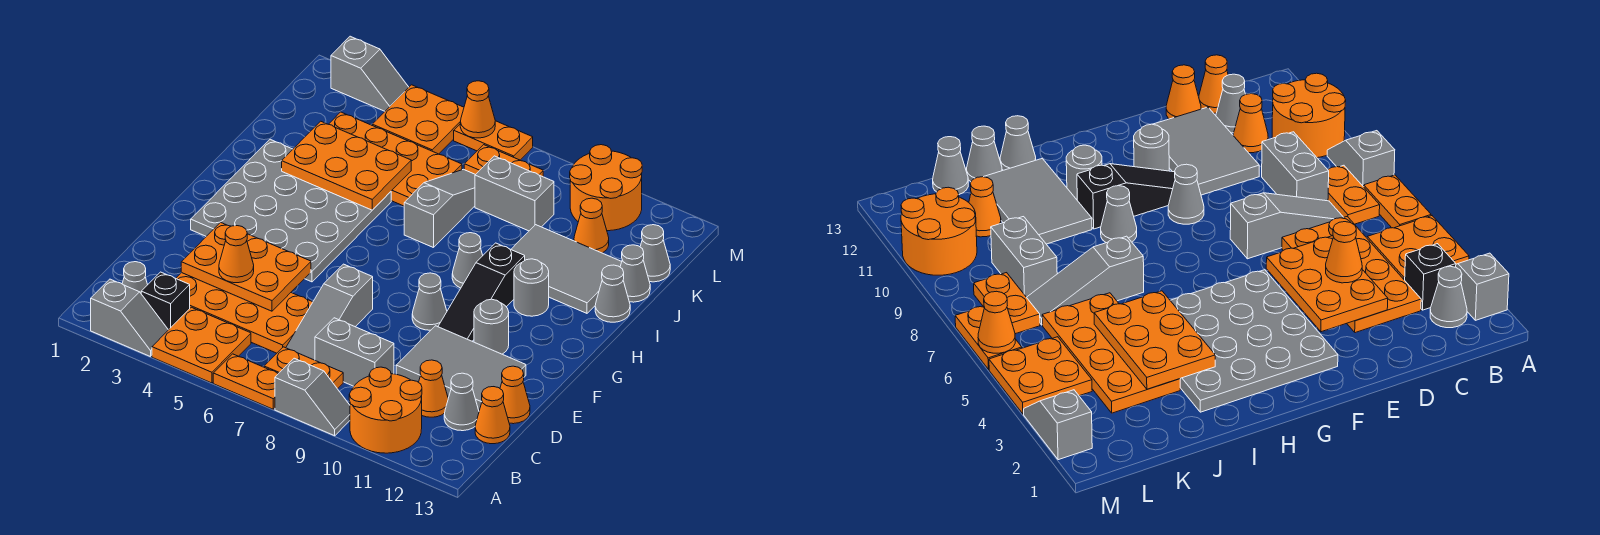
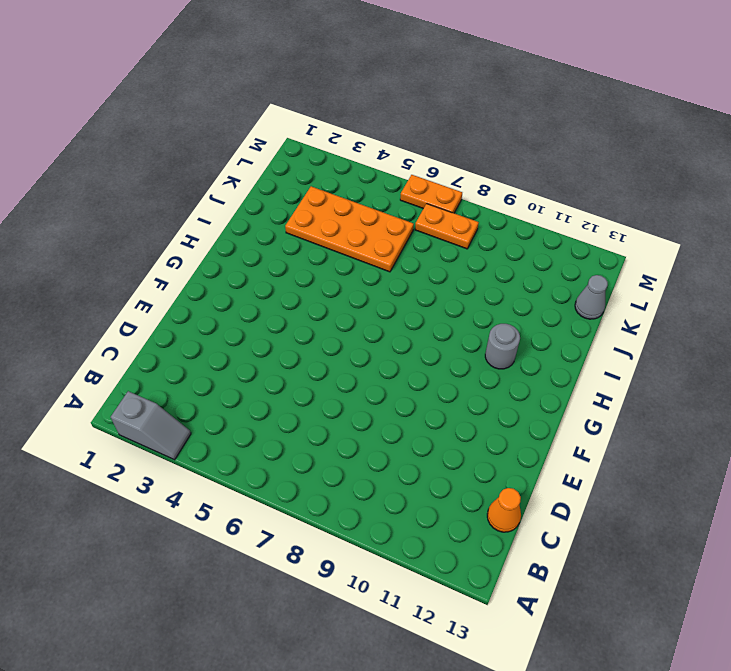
none -> orange 2x2 plate [152,307,251,383]
none -> orange 1x2 plate [213,354,278,409]
none -> grey 1x2 slope [275,358,350,436]
none -> orange 2x2 round brick [349,367,422,453]

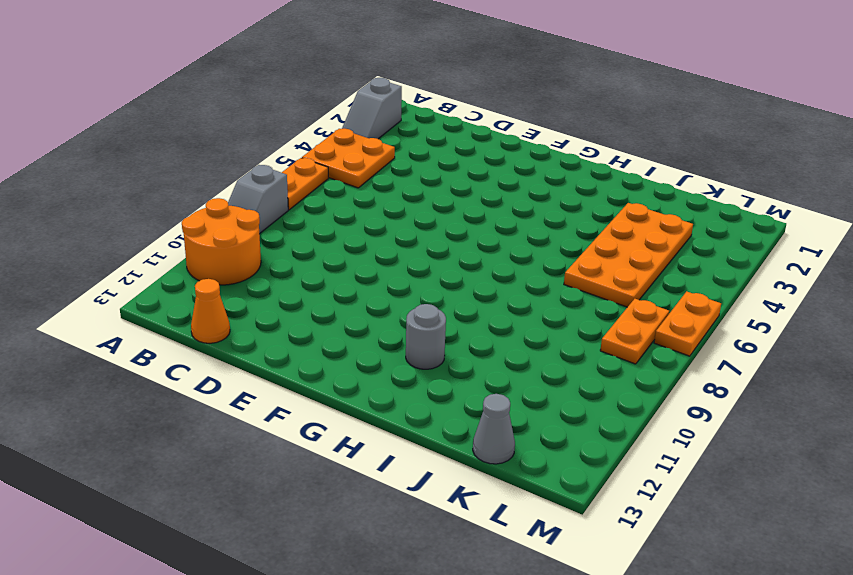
none -> grey 1x1 cone [122,262,148,293]
none -> black 1x1 brick [141,272,190,330]
none -> orange 1x2 plate [264,347,343,389]
none -> orange 2x4 plate [176,273,313,353]

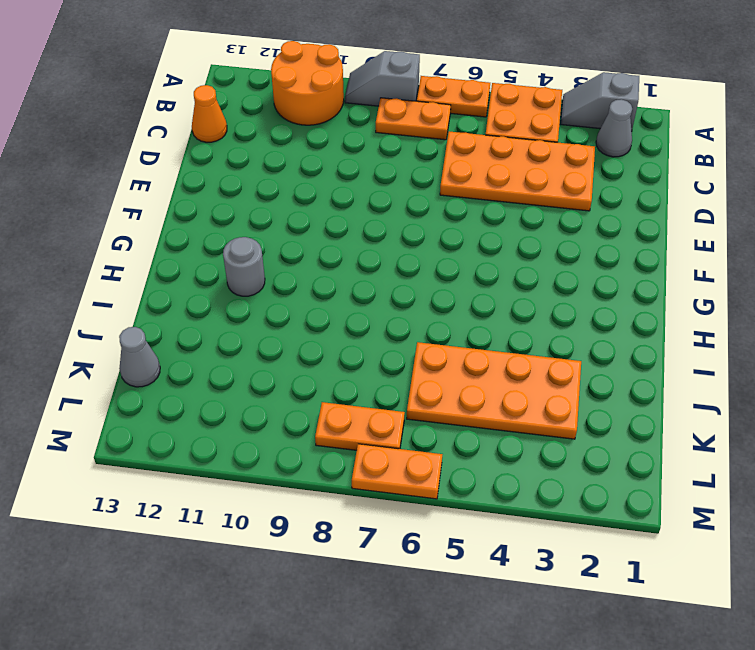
none -> black 1x1 brick [141,272,190,330]
none -> grey 1x3 slope [286,264,373,360]
none -> grey 1x2 brick [315,318,394,386]
none -> orange 1x1 cone [419,360,448,417]

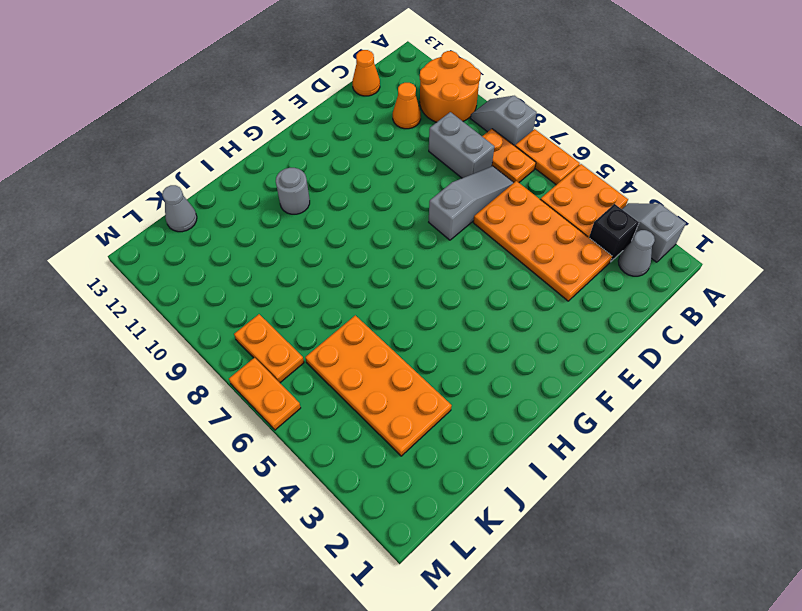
none -> grey 1x1 cone [444,373,479,431]
none -> grey 2x3 tile [396,326,526,410]
none -> orange 1x1 cone [500,366,530,424]
none -> grey 4x4 plate [191,139,391,282]

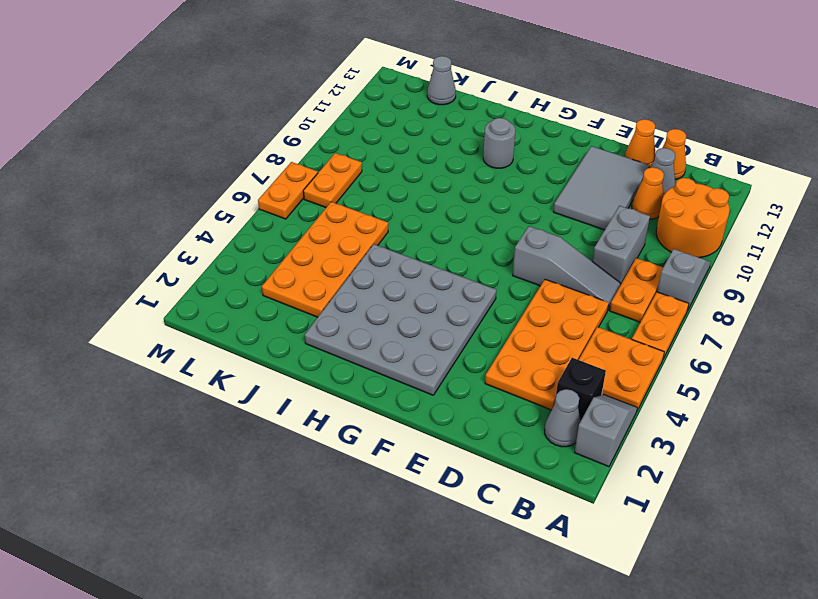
none -> grey 1x1 cone [412,273,447,330]
none -> black 1x3 slope [438,243,525,341]
none -> grey 1x1 round brick [474,299,509,354]
none -> grey 1x1 cone [452,233,483,288]

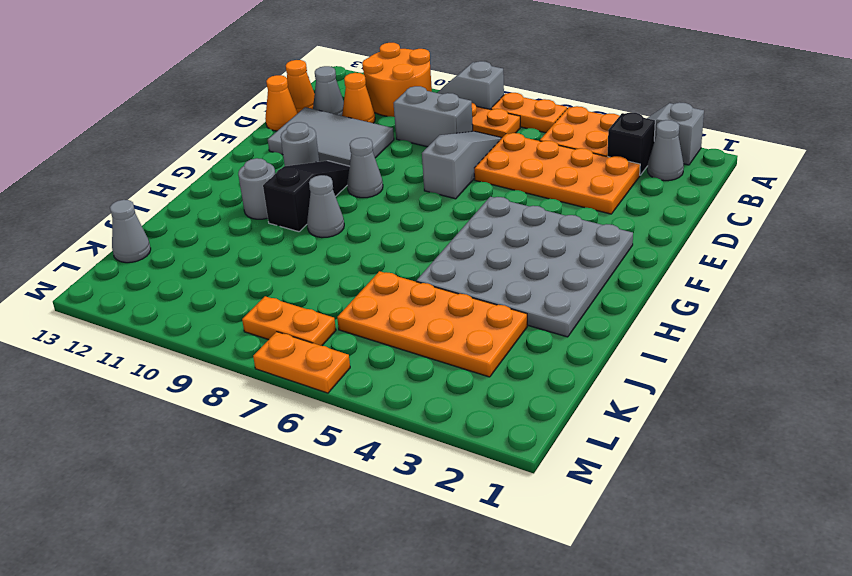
none -> grey 1x3 slope [404,169,475,248]
none -> grey 2x3 tile [511,225,622,313]
none -> grey 1x1 cone [595,265,630,322]
none -> grey 1x1 cone [620,245,650,302]

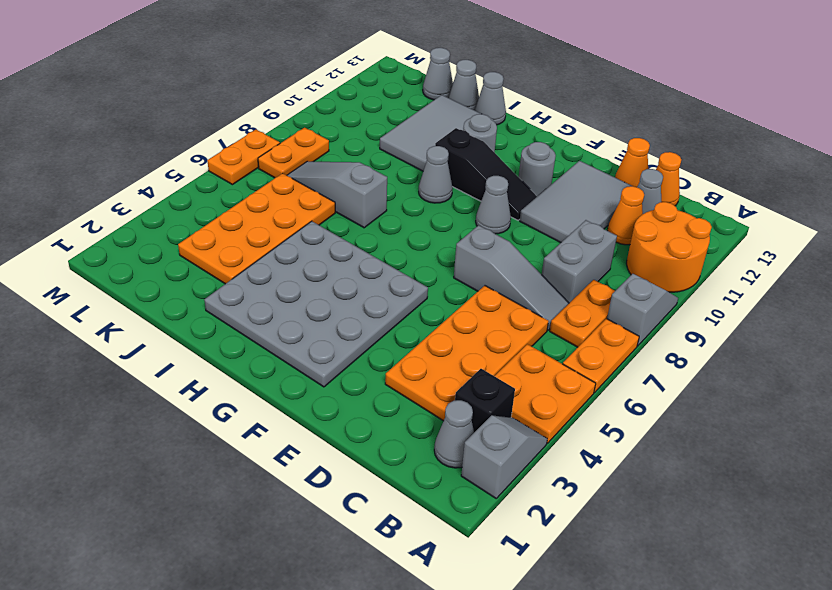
none -> grey 1x2 brick [475,156,554,231]
none -> orange 1x1 cone [574,198,609,253]
none -> orange 2x2 plate [372,85,464,154]
none -> orange 2x2 round brick [570,145,642,231]

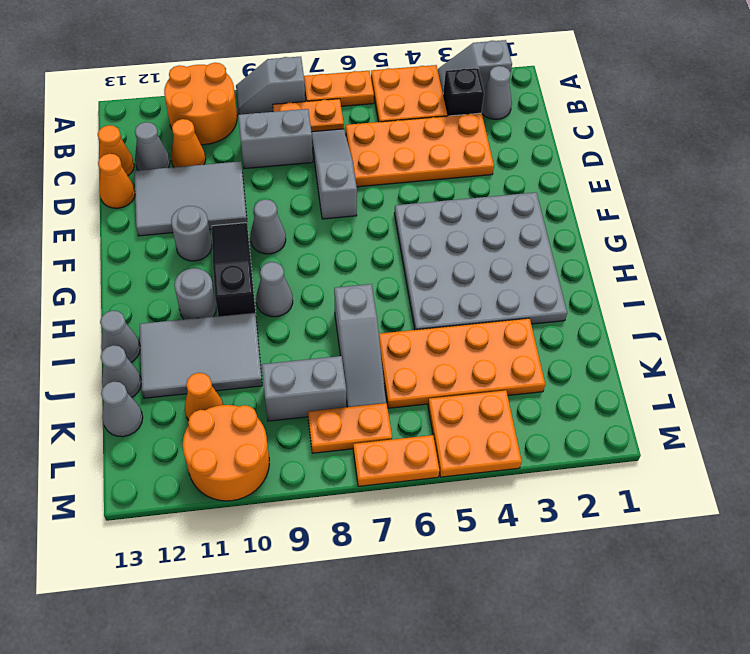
none -> grey 1x2 slope [331,36,409,111]
none -> orange 2x3 plate [181,222,311,311]
none -> orange 2x3 plate [282,121,411,210]
none -> orange 1x1 cone [460,81,495,138]

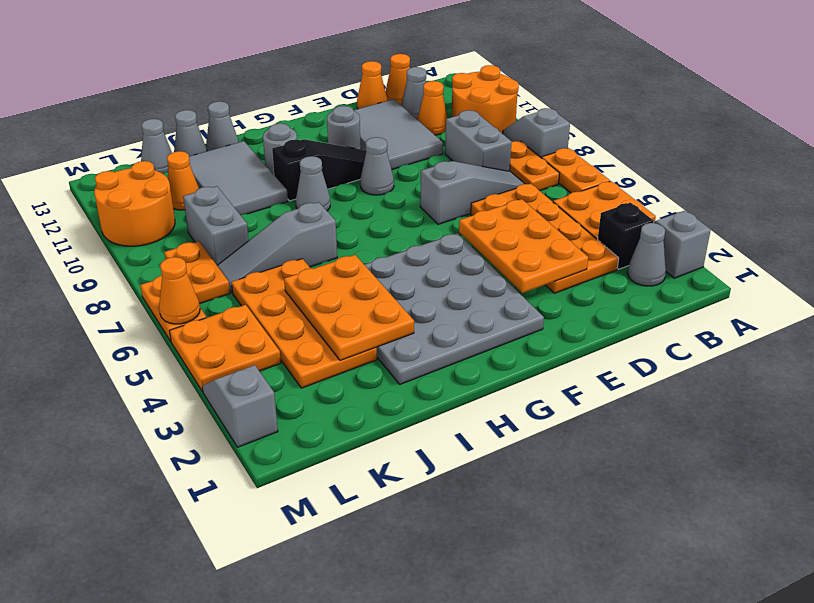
none -> orange 1x1 cone [219,226,254,283]

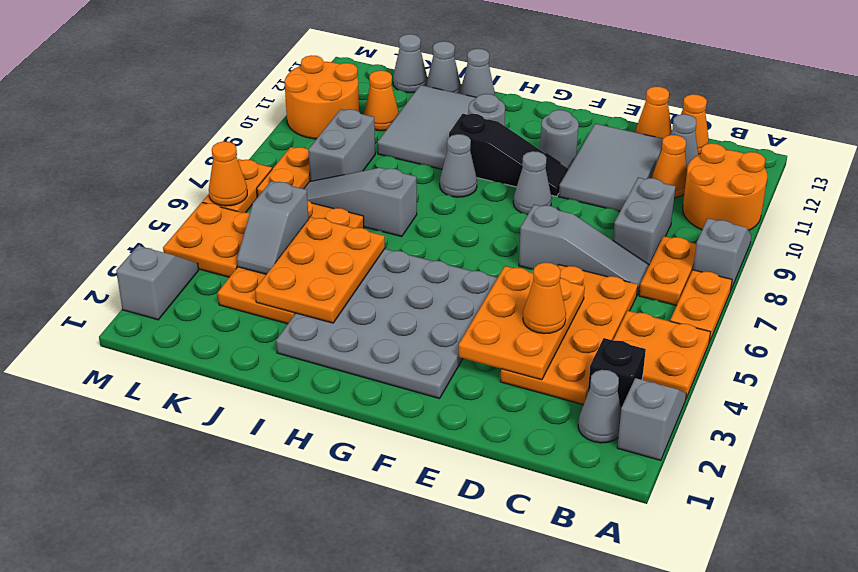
grey 1x2 slope [237,181,309,274] -> none

